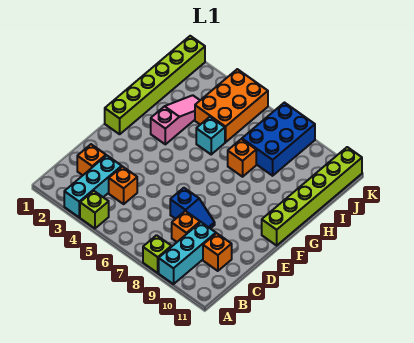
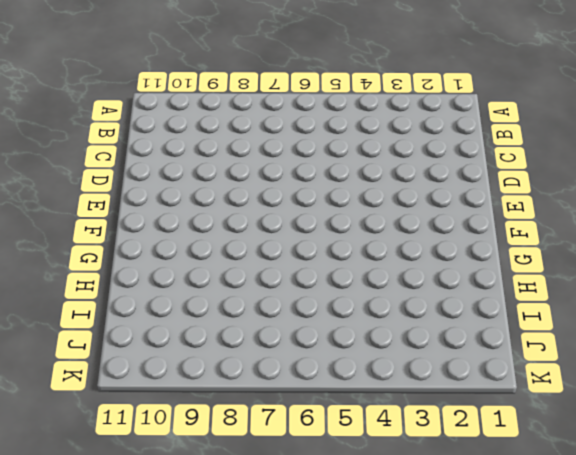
none -> cyan 1x3 brick [64,155,122,217]
none -> lime 1x1 brick [80,191,109,228]
none -> lime 1x1 brick [143,235,171,273]

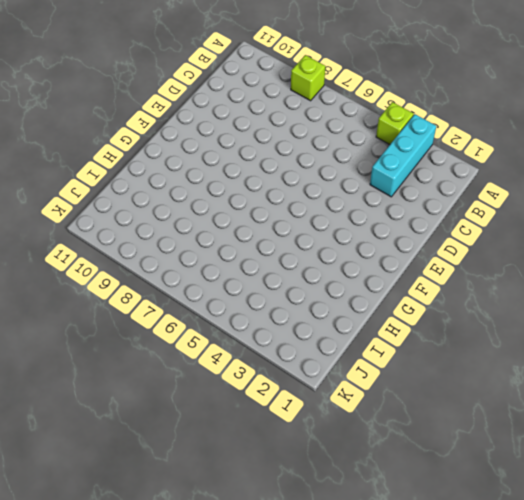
none -> cyan 1x3 brick [159,222,216,284]
none -> orange 1x1 brick [77,144,106,175]
none -> orange 1x1 brick [109,167,137,204]

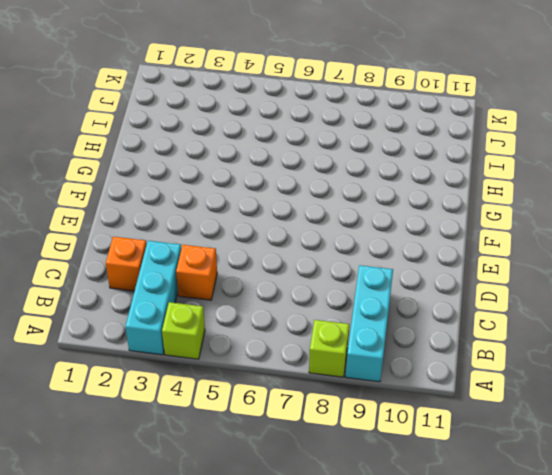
none -> orange 1x1 brick [172,211,200,242]
none -> orange 1x1 brick [203,233,232,271]
none -> blue 1x2 slope [170,188,215,229]

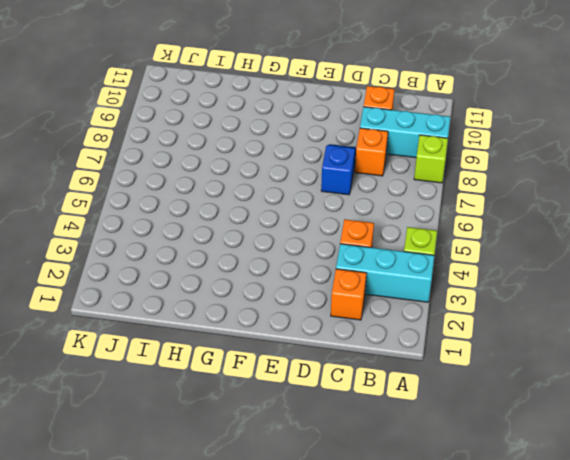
none -> lime 1x6 brick [105,36,205,134]
none -> lime 1x6 brick [262,147,362,245]
none -> pink 1x3 slope [151,95,200,144]

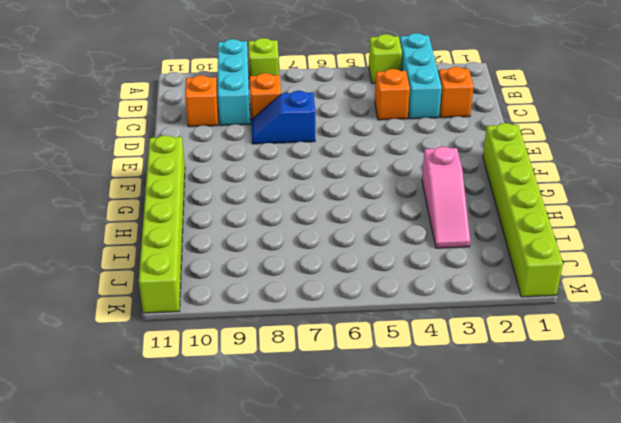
none -> cyan 1x1 brick [196,117,225,154]
none -> orange 1x1 brick [228,139,256,177]
none -> orange 2x3 brick [195,69,268,142]

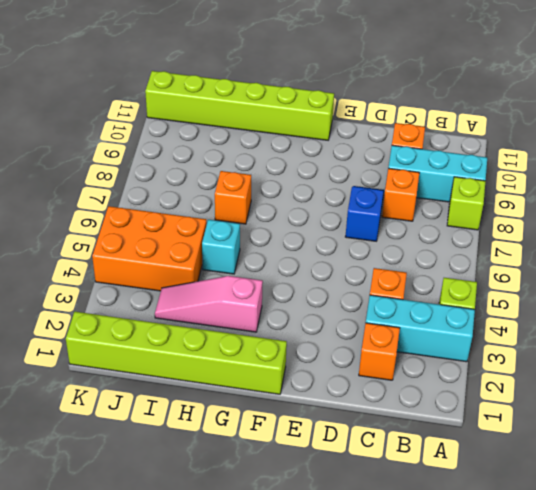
none -> blue 2x3 brick [242,103,315,176]

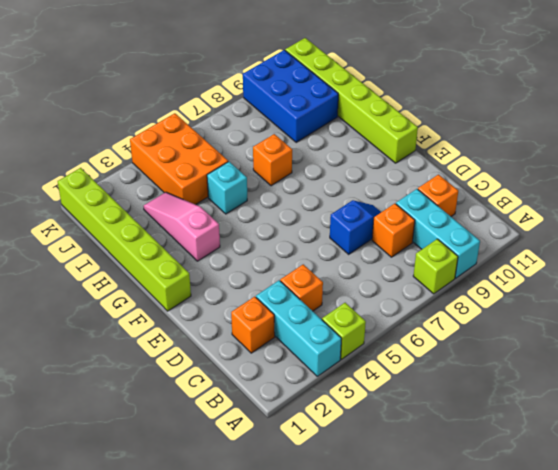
blue 2x3 brick [243,50,338,142] -> blue 2x3 brick moved to [242,103,315,176]

